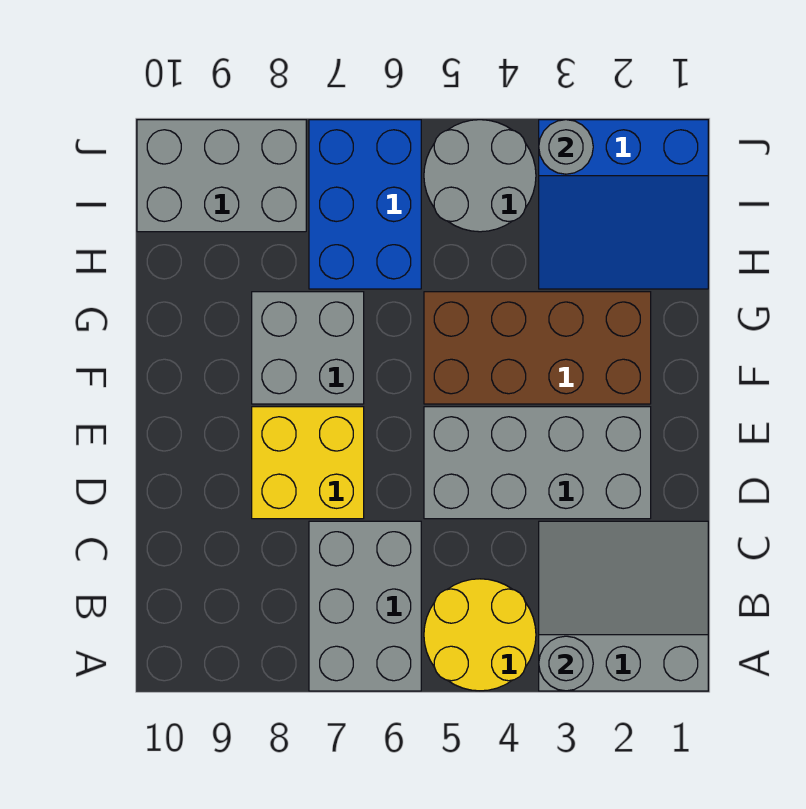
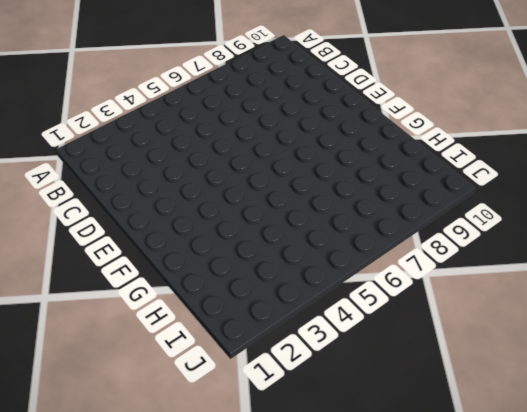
none -> grey 3x3 slope [539,521,708,691]
none -> yellow 2x2 round brick [424,579,536,691]
none -> grey 2x3 brick [309,521,421,691]

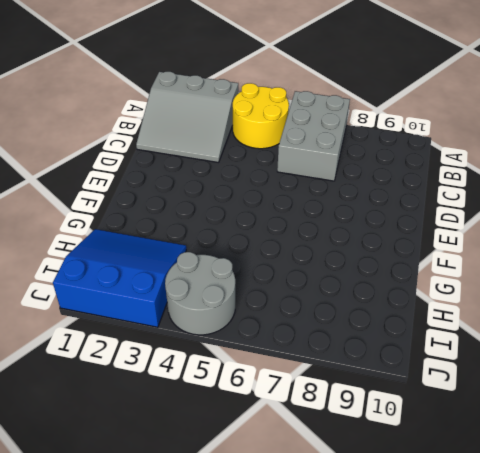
none -> grey 2x4 brick [424,407,651,519]
none -> yellow 2x2 brick [252,407,364,519]
none -> brown 2x4 brick [424,292,651,404]

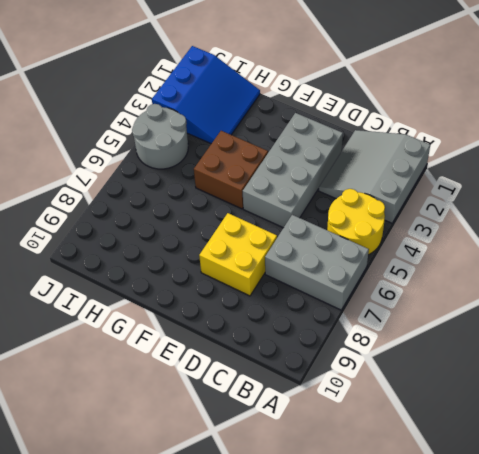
brown 2x2 brick [194,131,268,209] -> brown 2x4 brick [424,292,651,404]
none -> grey 2x2 brick [252,292,364,404]
none -> blue 2x3 brick [309,120,421,289]
none -> grey 2x3 brick [137,120,306,232]

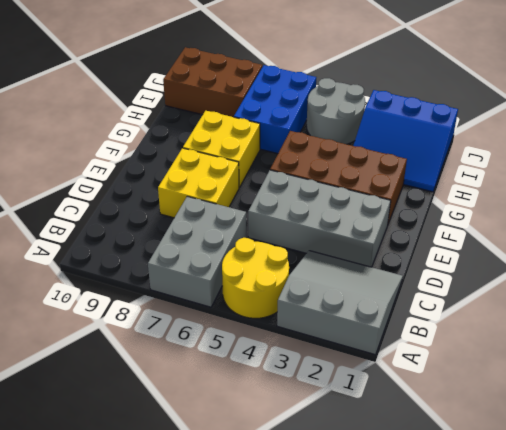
yellow 2x2 brick [183,111,260,188] -> grey 2x2 brick [252,292,364,404]
brown 2x3 brick [163,47,262,117] -> grey 2x3 brick [137,120,306,232]
none -> grey 1x1 round brick [539,636,593,691]
none -> grey 1x1 round brick [539,120,593,174]

